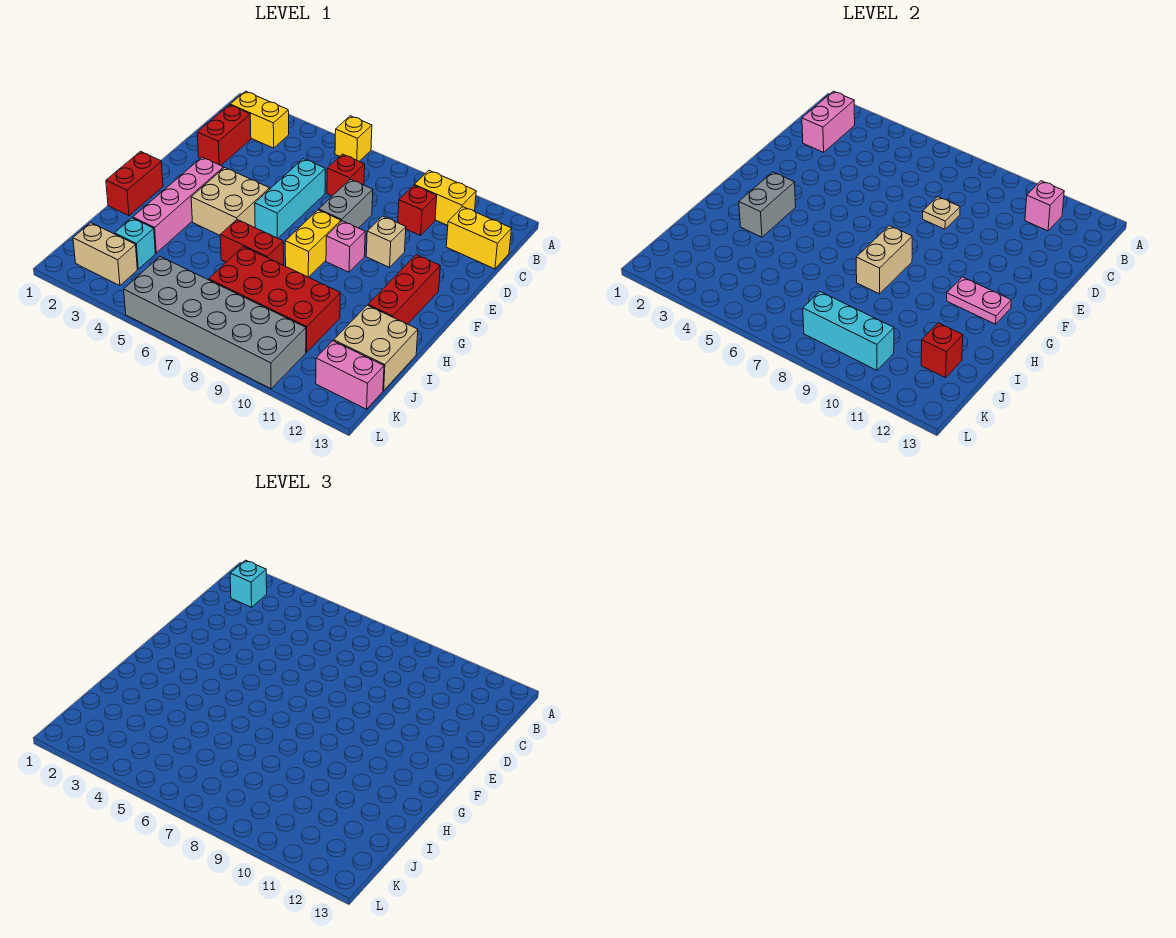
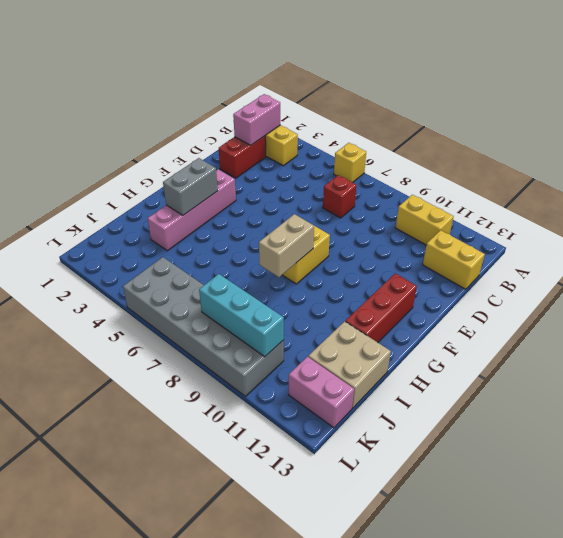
none -> red 1x1 brick [398,185,437,236]
none -> cyan 1x3 brick [255,159,325,238]
none -> grey 1x2 brick [319,179,373,228]
none -> tan 1x1 brick [366,216,406,267]

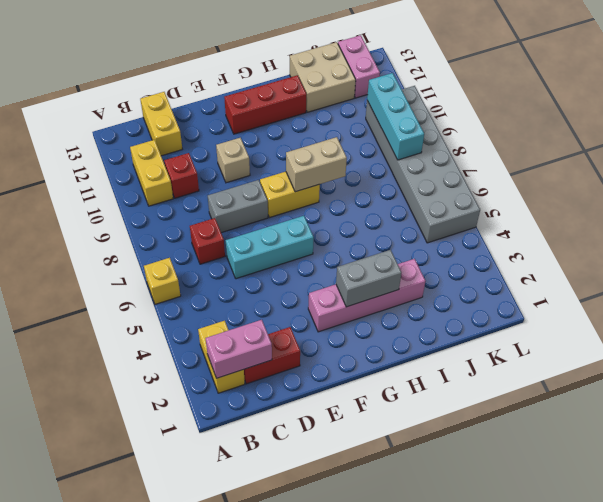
none -> tan 2x2 brick [191,168,270,235]
none -> pink 1x1 brick [326,221,365,272]
none -> red 1x2 brick [106,152,163,216]
none -> red 1x2 brick [220,220,284,265]

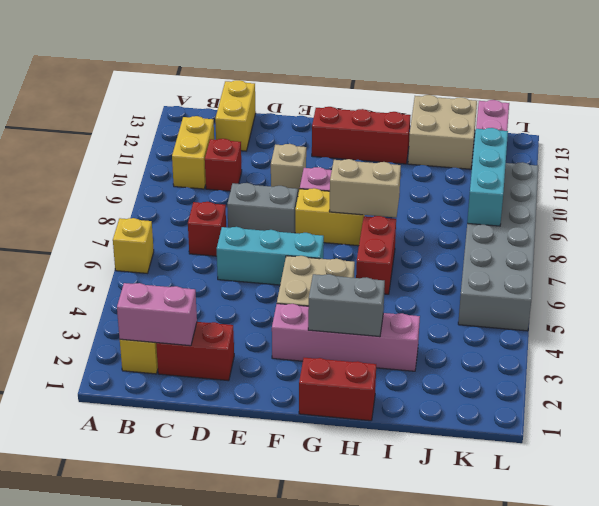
none -> red 2x4 brick [209,247,341,352]
none -> cyan 1x1 brick [115,218,155,269]
none -> tan 1x2 brick [73,223,137,286]
none -> pink 1x1 brick [1025,181,1064,231]

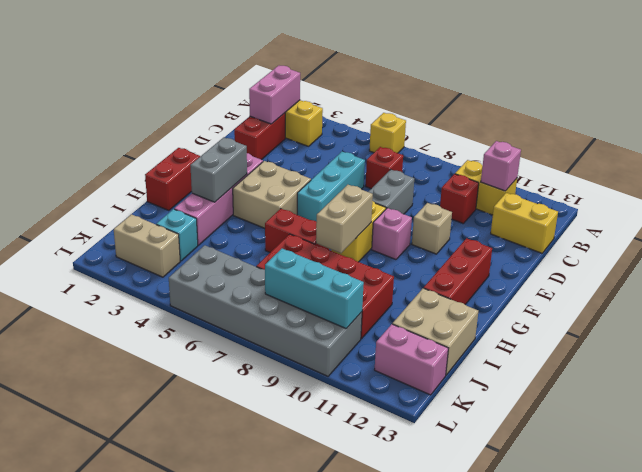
none -> tan 1x1 plate [923,197,960,229]
none -> pink 1x2 plate [947,277,1011,324]
none -> red 1x1 brick [921,323,963,378]
none -> cyan 1x1 brick [230,560,267,607]

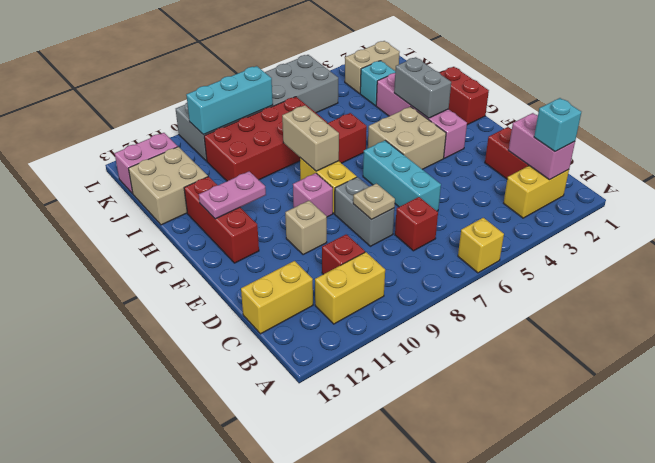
none -> pink 1x1 brick [1025,181,1064,231]
none -> red 1x1 brick [921,323,963,378]

